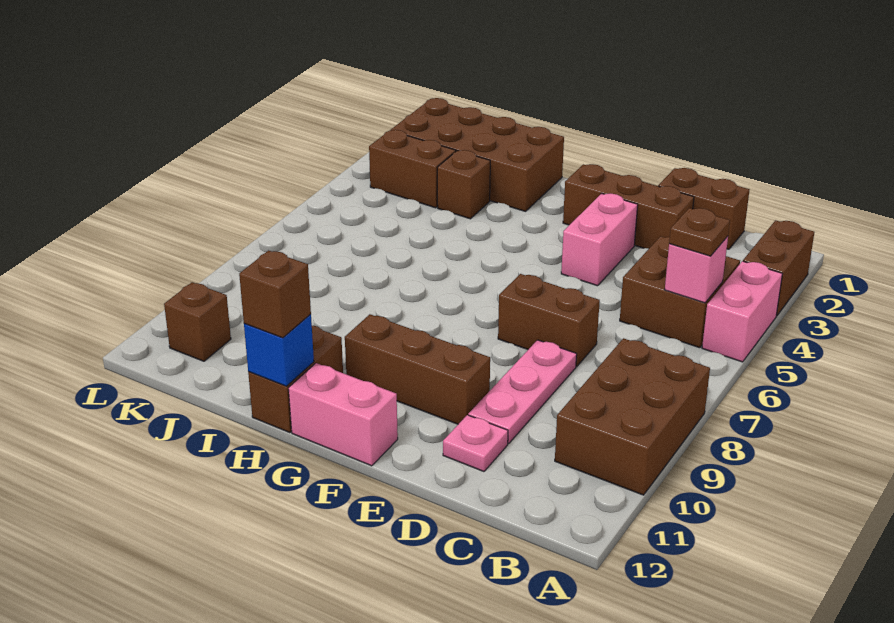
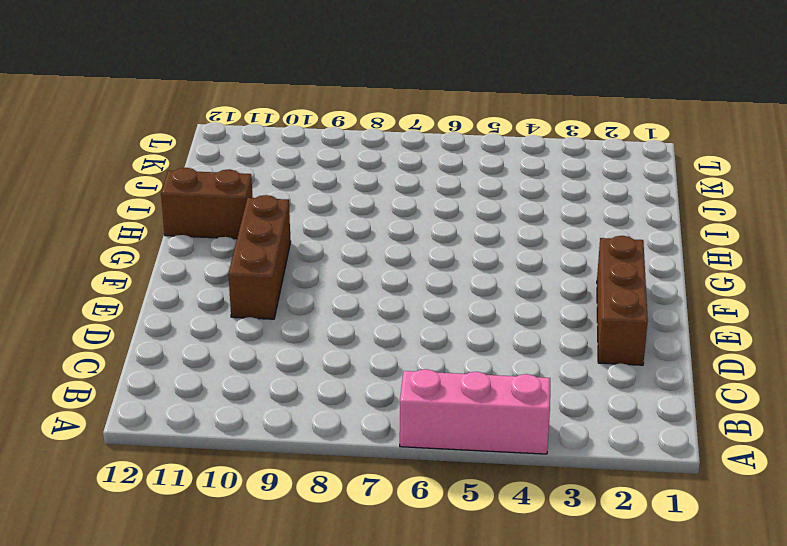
pink 1x3 brick [400,369,550,454] -> pink 1x2 brick [702,261,782,362]
none -> brown 1x2 brick [743,220,814,316]
none -> brown 2x3 brick [555,338,710,495]
none -> brown 2x2 brick [620,236,740,348]

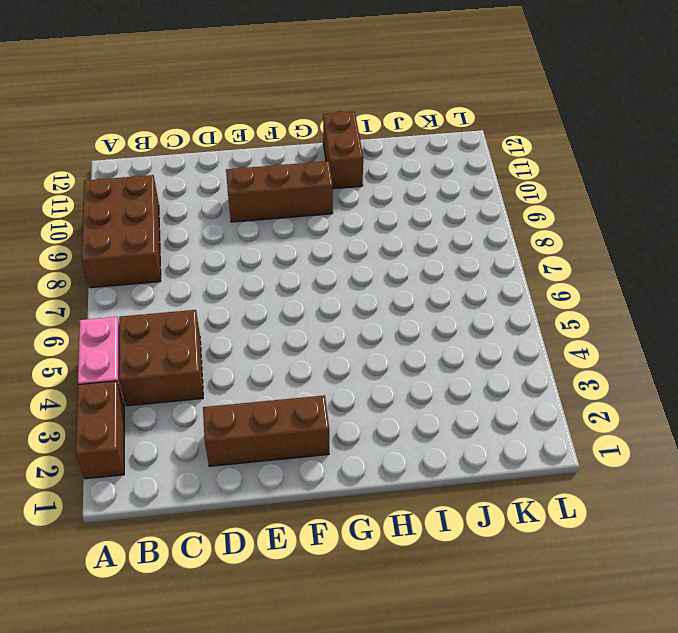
none -> brown 1x2 brick [658,168,749,249]
none -> brown 1x2 brick [498,274,600,367]
none -> pink 1x3 plate [468,340,577,444]

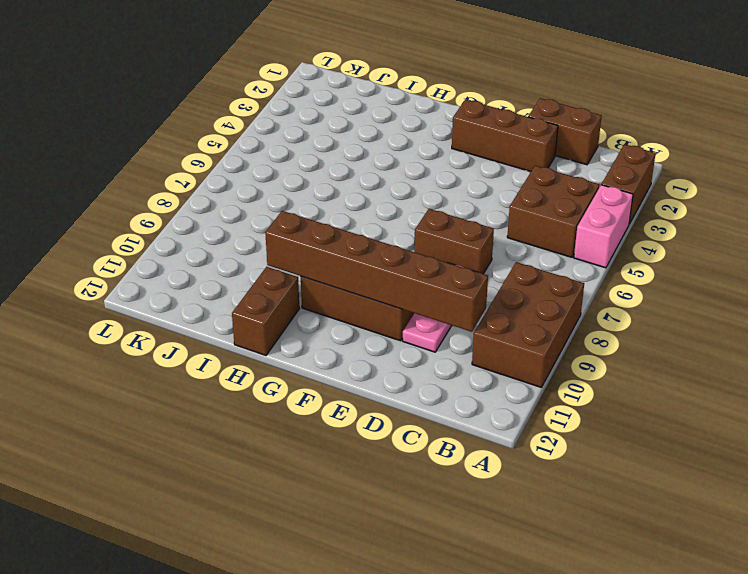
brown 1x6 brick [265,211,488,332] -> none
none -> pink 1x1 plate [443,415,508,471]
none -> pink 1x2 brick [561,193,638,286]
none -> pink 1x2 brick [289,363,398,466]

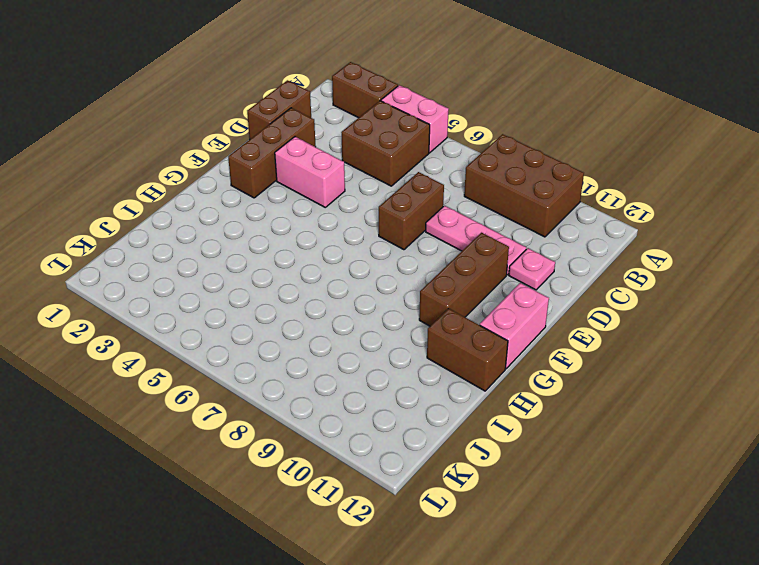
none -> brown 2x4 brick [391,98,564,211]
none -> brown 1x1 brick [437,150,490,219]
none -> brown 1x2 brick [369,130,456,208]

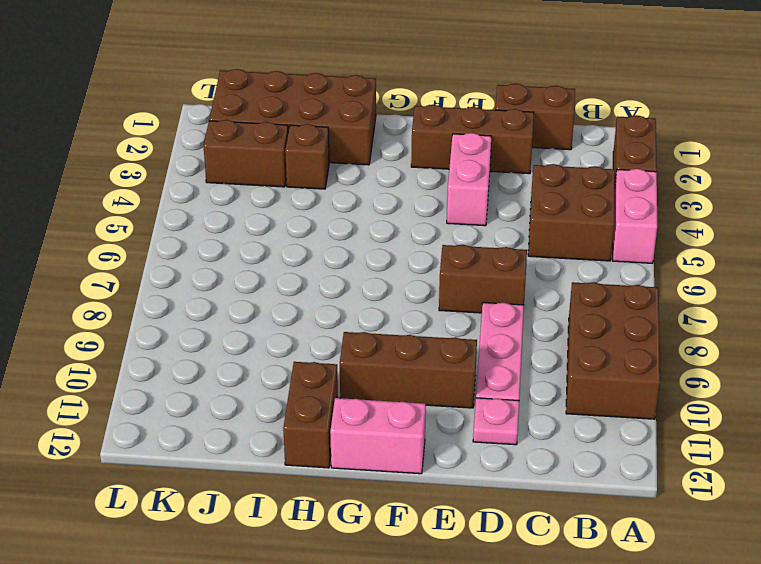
none -> brown 1x1 brick [164,282,231,361]
none -> pink 1x1 brick [665,236,728,303]
none -> blue 1x1 brick [244,314,314,386]

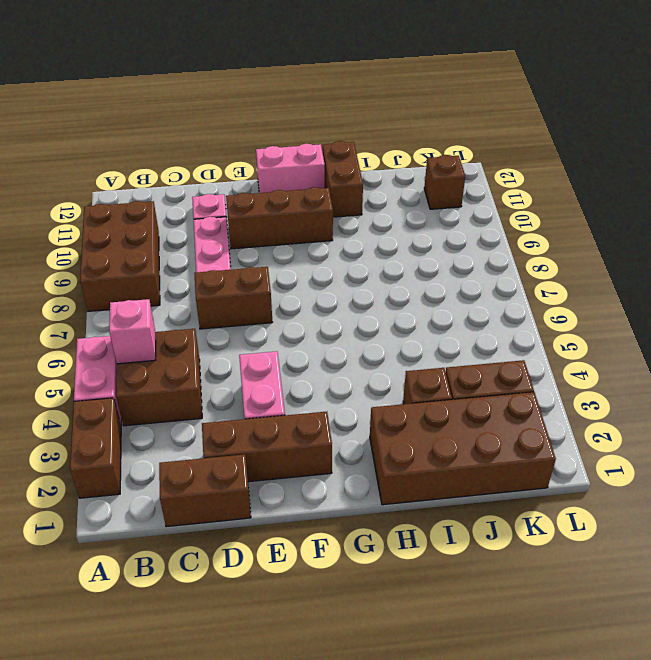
none -> blue 1x1 brick [244,314,314,386]
none -> brown 1x1 plate [669,208,730,256]
none -> brown 1x1 brick [239,251,311,338]

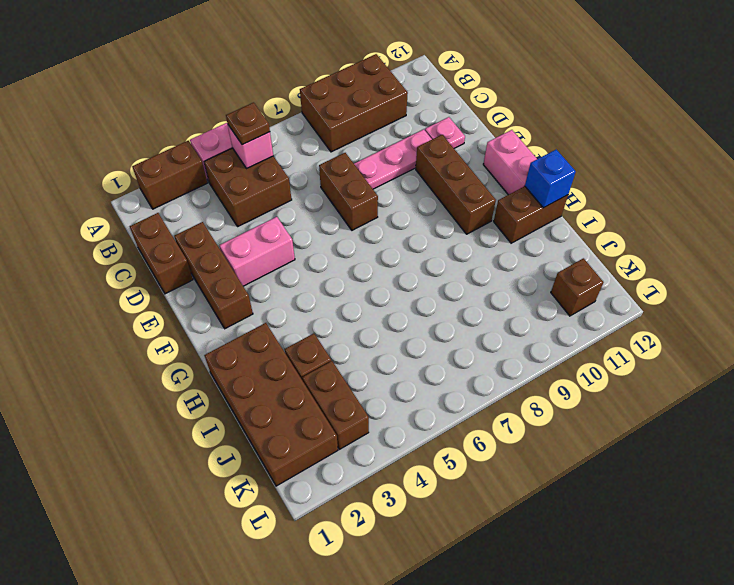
none -> brown 1x1 brick [239,251,311,338]

